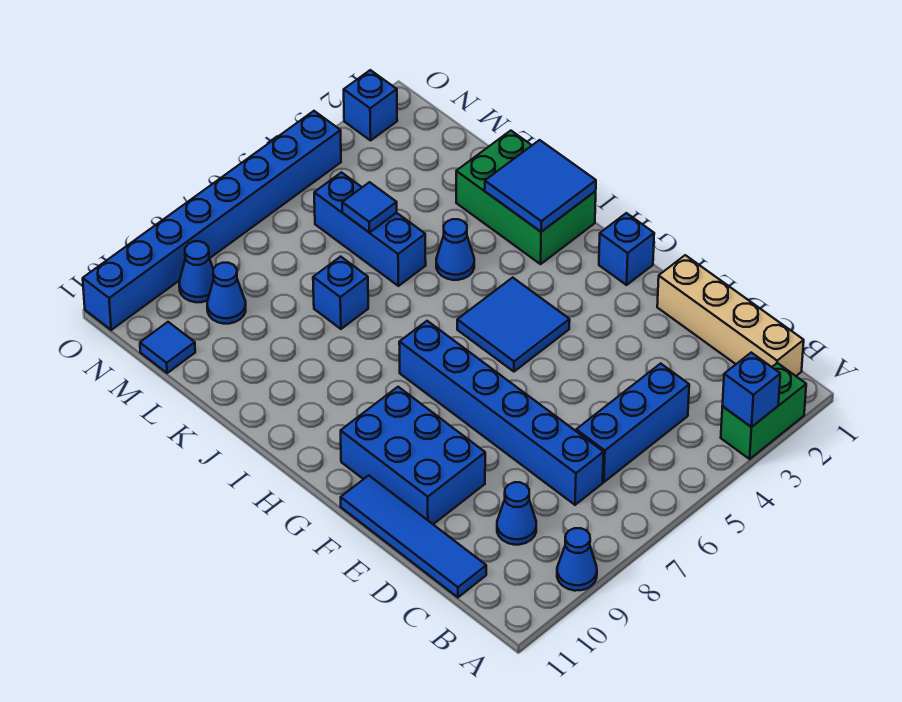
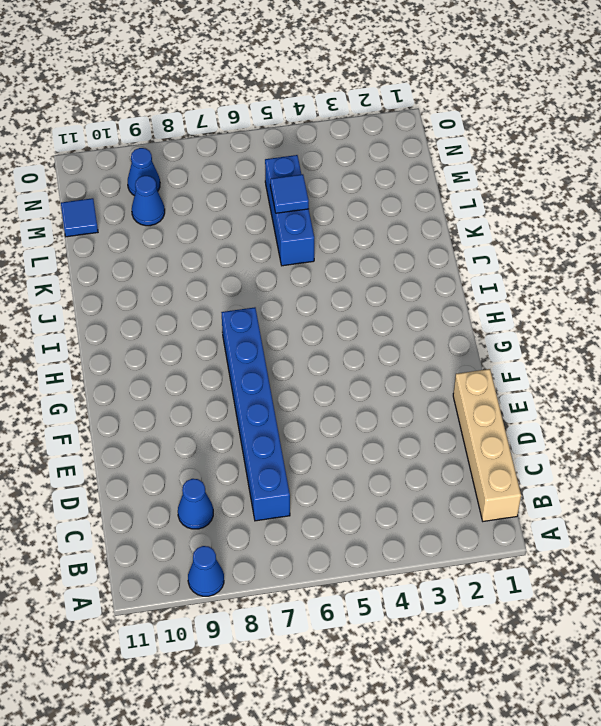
none -> green 1x2 brick [721,363,806,459]
none -> blue 1x3 brick [576,363,689,482]
none -> blue 1x4 tile [341,475,486,597]

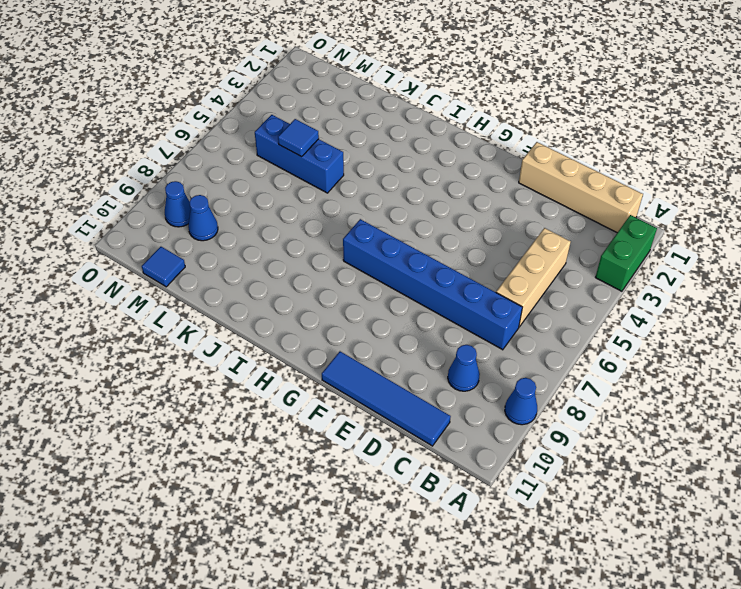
tan 1x3 brick [496,228,571,327] -> blue 1x3 brick [576,363,689,482]
none -> blue 2x3 brick [341,387,485,524]
none -> blue 1x1 brick [599,213,654,285]
none -> blue 2x2 tile [457,278,570,372]

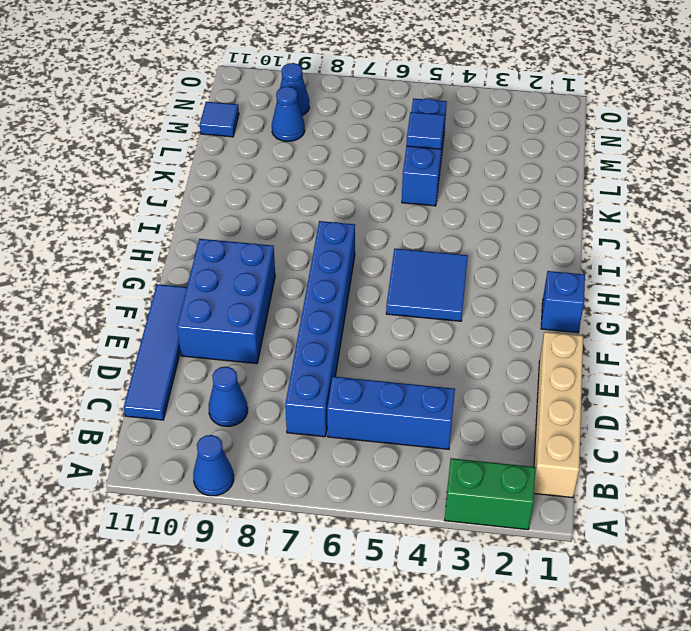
none -> green 2x3 brick [456,131,596,264]
none -> blue 1x1 cone [436,219,474,280]
none -> blue 1x1 brick [313,257,368,329]

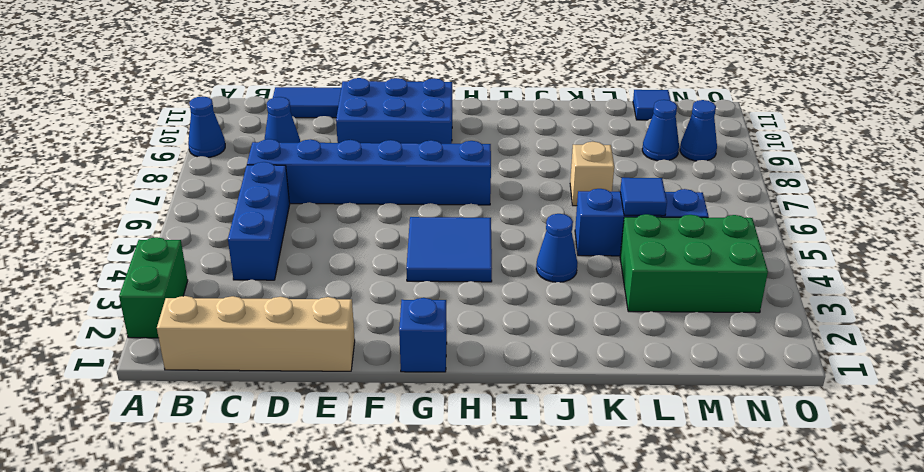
tan 1x1 brick [570,142,614,206] -> blue 1x1 brick [313,257,368,329]
green 2x3 brick [620,214,768,313] -> green 2x3 brick moved to [456,131,596,264]
none -> blue 1x1 brick [344,70,397,140]
none -> blue 1x8 brick [83,111,341,330]
none -> blue 1x1 brick [722,353,780,427]

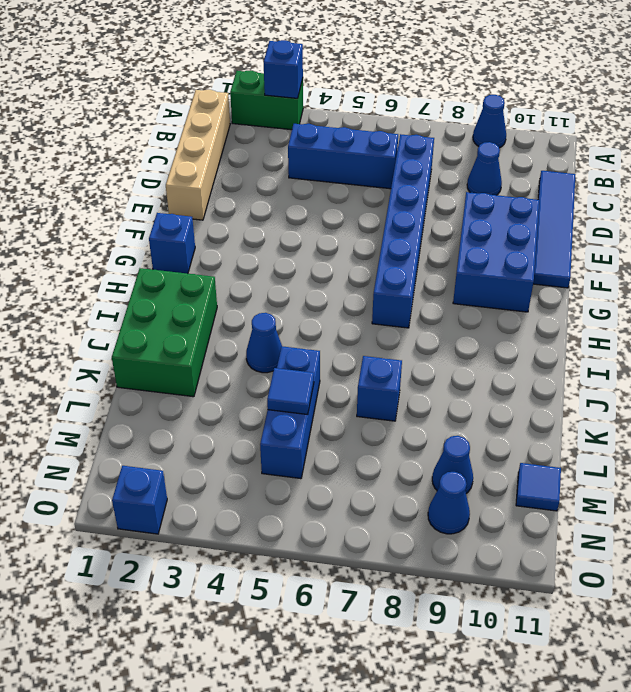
none -> blue 2x2 tile [457,278,570,372]
none -> blue 1x8 brick [83,111,341,330]
none -> blue 2x2 tile [485,140,596,232]

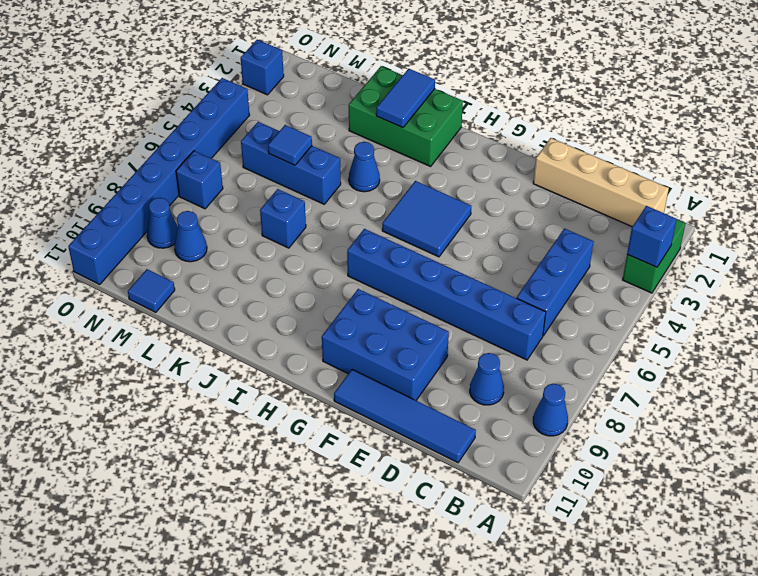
blue 1x2 tile [376,69,435,128] -> blue 2x2 tile [485,140,596,232]
blue 1x1 brick [176,151,223,209] -> blue 1x1 brick moved to [599,213,654,285]

